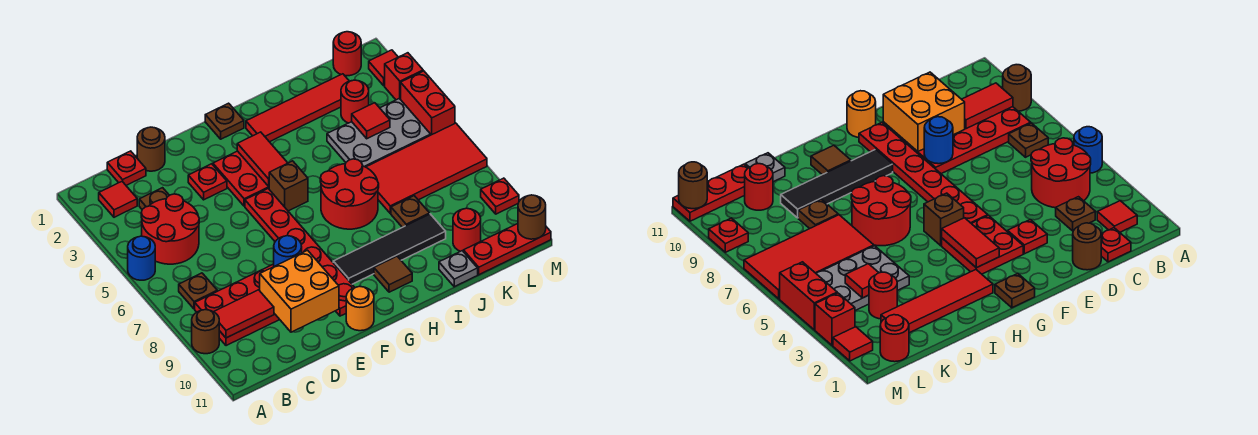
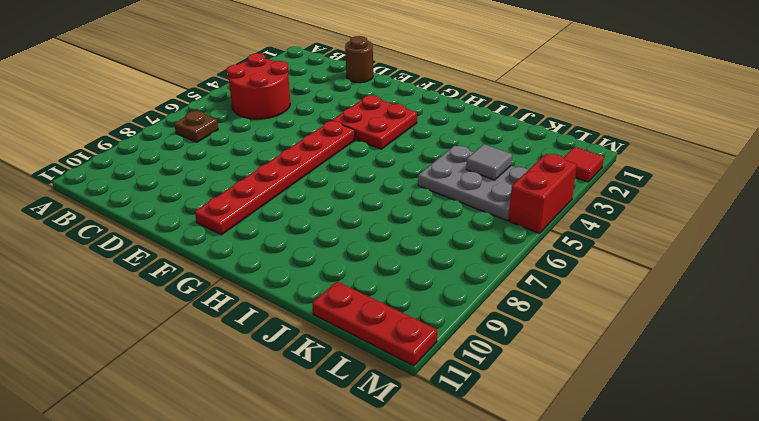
grey 1x1 tile [466,144,512,180] -> red 1x1 tile [352,103,390,139]
none -> blue 1x1 round brick [128,236,155,280]
none -> brown 1x1 round brick [192,310,219,354]
none -> red 1x1 tile [99,182,137,217]
none -> red 2x4 plate [195,264,280,346]

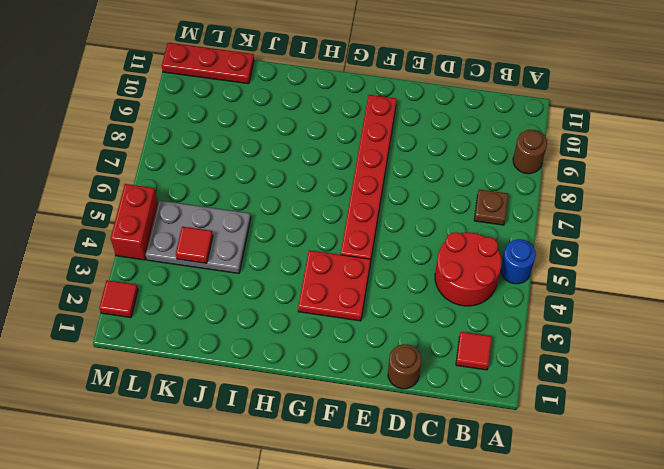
none -> red 2x4 plate [195,264,280,346]
none -> red 1x1 plate [107,151,146,185]
none -> brown 1x1 plate [139,188,169,209]
none -> red 1x1 plate [188,164,227,200]

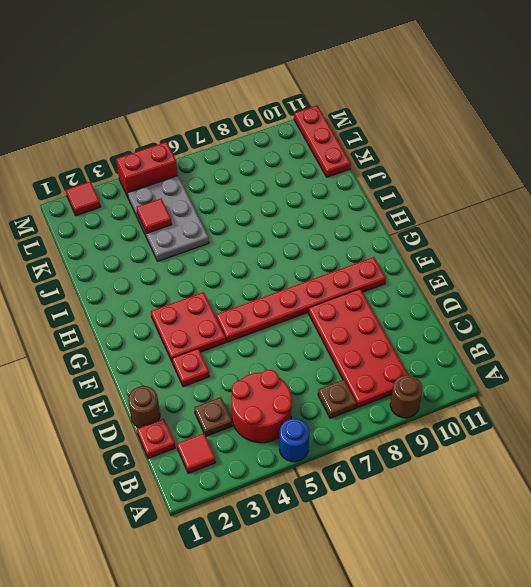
none -> orange 1x1 round brick [346,286,374,331]
none -> brown 1x1 plate [205,103,244,139]
none -> brown 1x1 brick [269,161,308,211]
none -> black 1x4 tile [333,214,446,284]

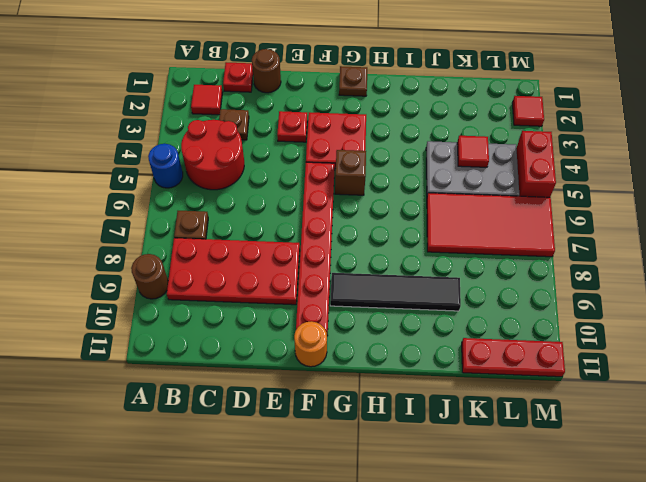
none -> red 1x4 tile [246,74,349,142]
none -> red 2x2 round brick [320,159,379,229]
none -> brown 1x1 tile [374,256,412,292]
none -> brown 1x1 plate [391,196,430,227]

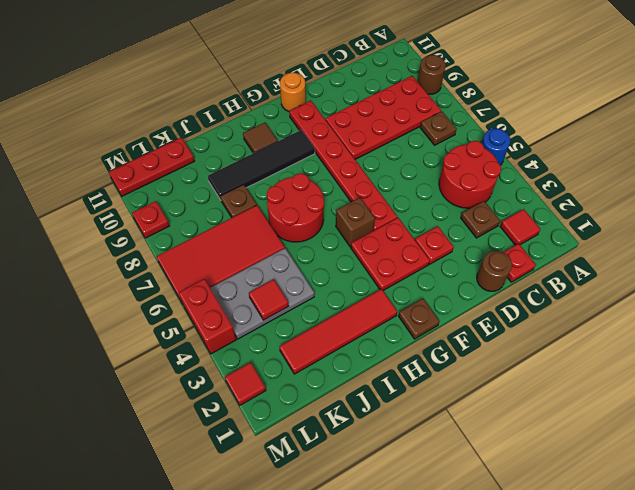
none -> grey 1x1 plate [439,251,478,287]
none -> red 1x1 round brick [341,80,369,123]
none -> red 1x1 round brick [453,208,481,251]
none -> red 1x1 round brick [333,32,361,76]

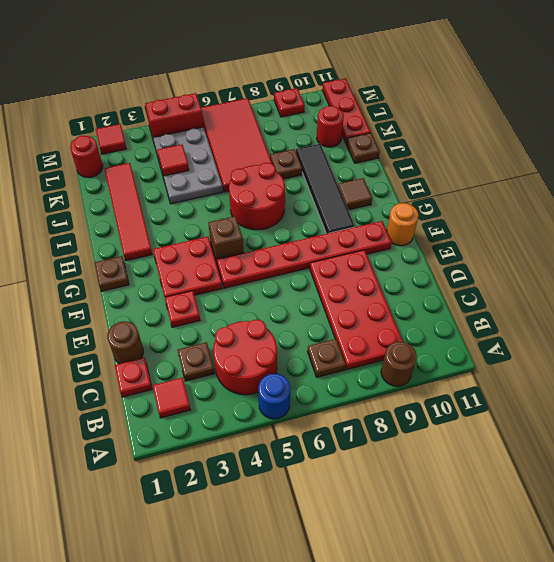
brown 1x1 plate [346,133,380,163] -> grey 1x1 plate [439,251,478,287]
none -> red 1x1 round brick [341,80,369,123]
none -> red 1x1 brick [385,53,423,100]
none -> red 1x2 tile [214,290,274,338]
none -> orange 2x2 brick [260,250,339,332]

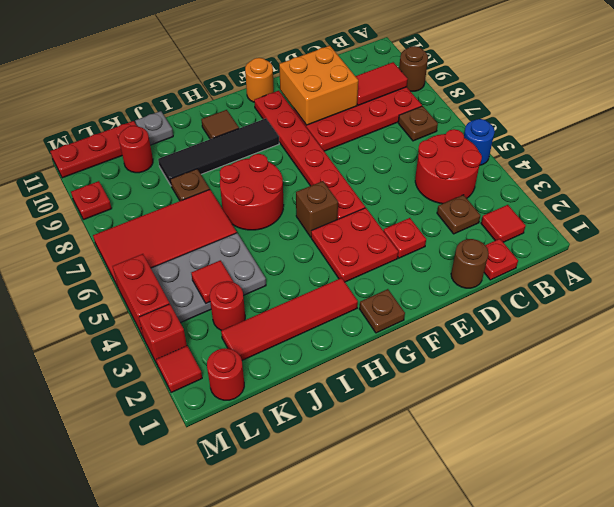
none -> blue 1x1 round brick [274,236,302,266]
none -> red 1x2 tile [237,132,287,186]
none -> brown 1x1 round brick [518,195,546,239]

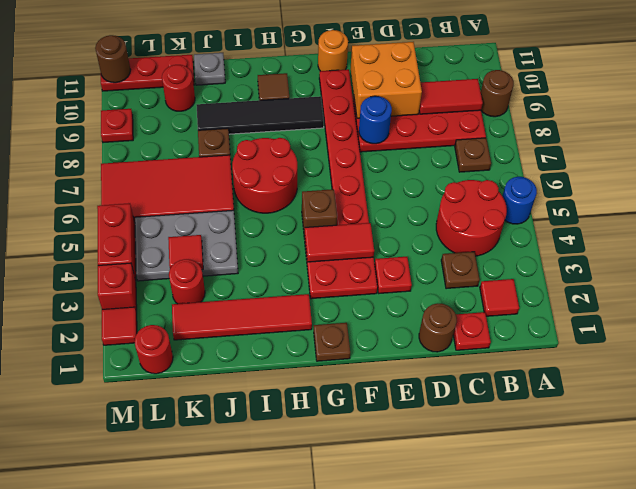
red 1x2 tile [305,223,374,262] -> red 1x2 tile turned to [237,132,287,186]

